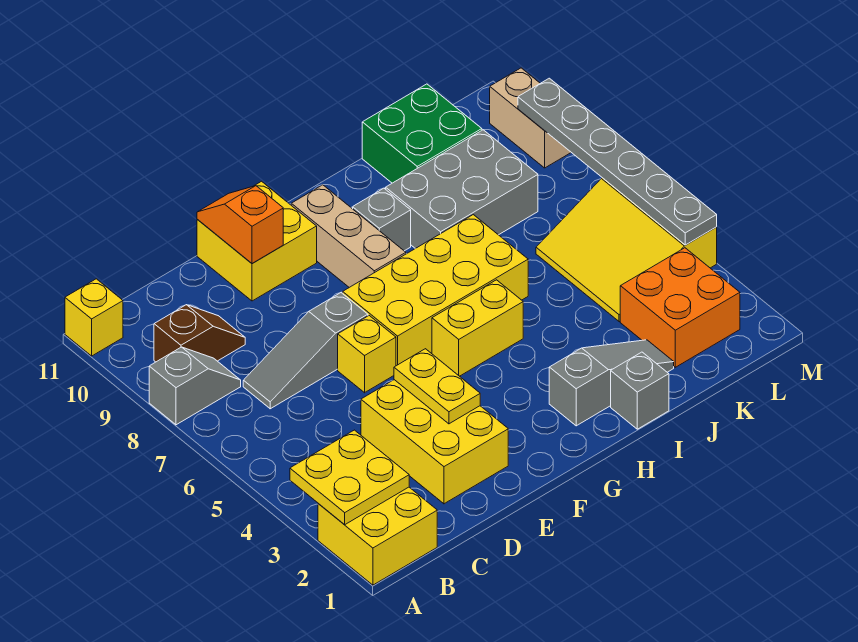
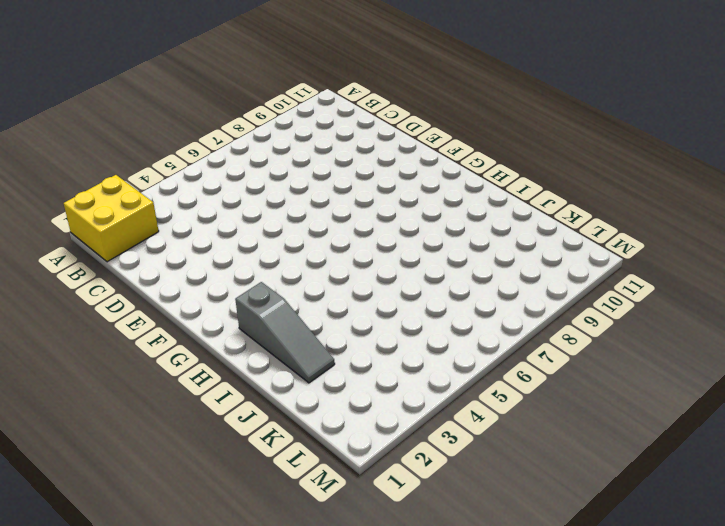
none -> grey 1x2 slope [149,347,241,425]
none -> yellow 1x1 brick [65,279,123,356]
none -> brown 1x2 slope [154,305,245,362]

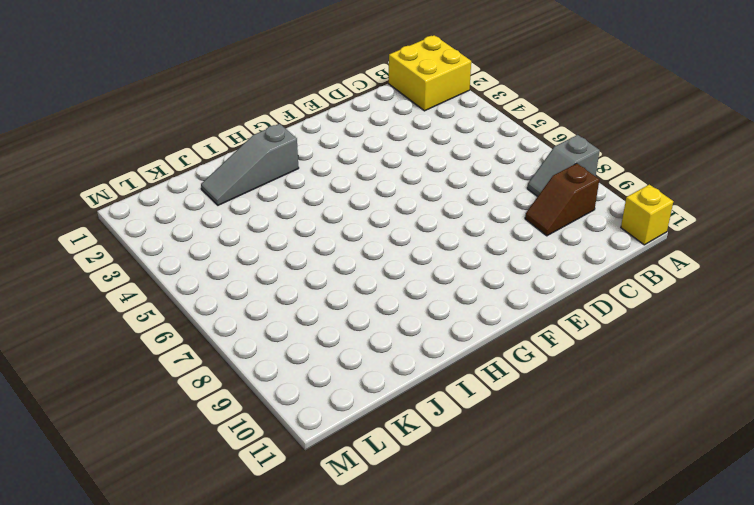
none -> grey 1x3 slope [243,293,368,409]
none -> yellow 2x3 brick [361,380,508,504]
none -> yellow 1x1 brick [338,316,396,393]

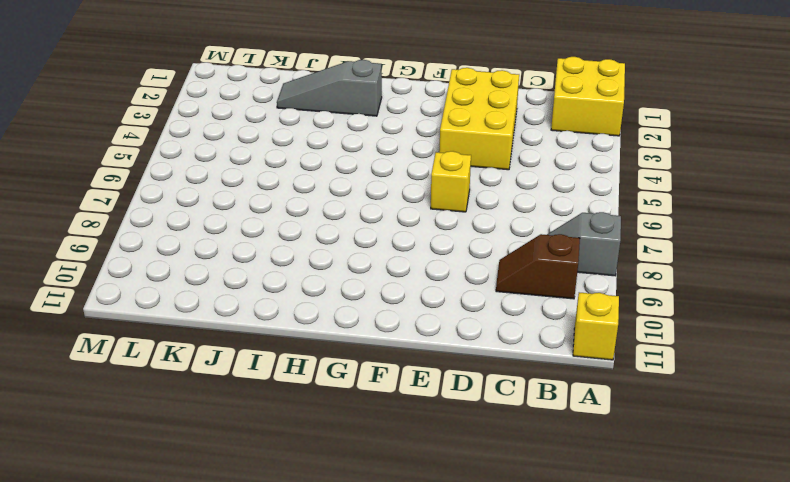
none -> grey 1x3 slope [243,293,368,409]
none -> yellow 2x2 brick [197,181,317,301]
none -> yellow 2x4 brick [343,215,528,366]

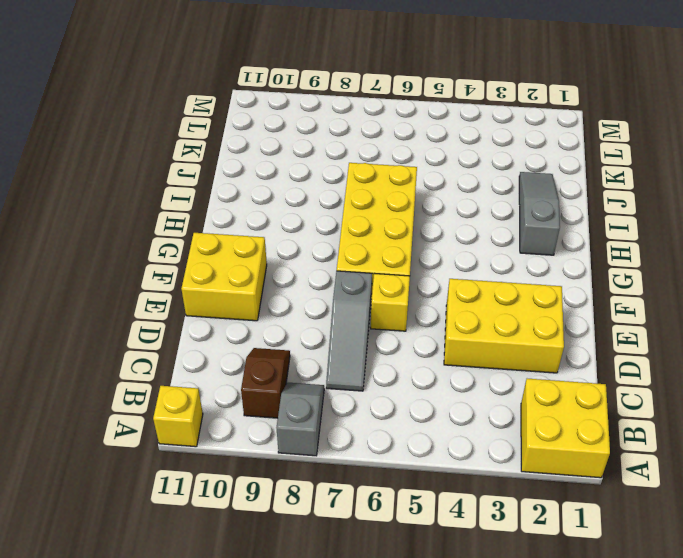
none -> yellow 1x2 brick [432,280,523,376]
none -> tan 1x3 brick [291,185,406,287]
none -> grey 1x1 brick [353,188,411,251]

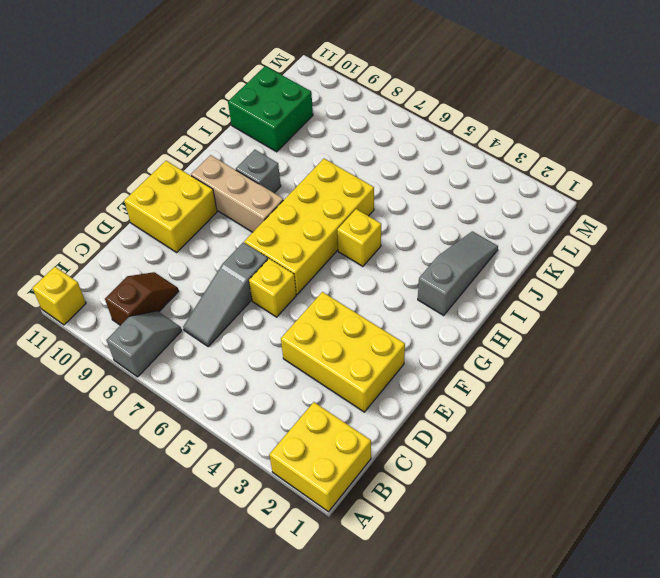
yellow 1x1 brick [337,209,381,266] -> yellow 1x2 brick [432,280,523,376]
none -> grey 1x1 brick [611,352,669,429]
none -> grey 2x3 brick [386,130,538,249]
none -> orange 2x2 brick [620,248,740,367]

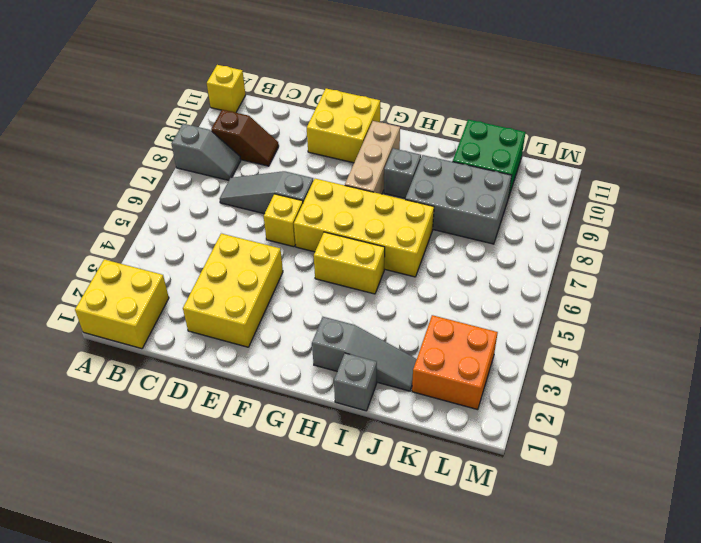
none -> yellow 3x3 slope [536,178,717,322]
none -> tan 1x2 brick [490,68,571,168]
none -> yellow 2x2 plate [290,430,409,525]

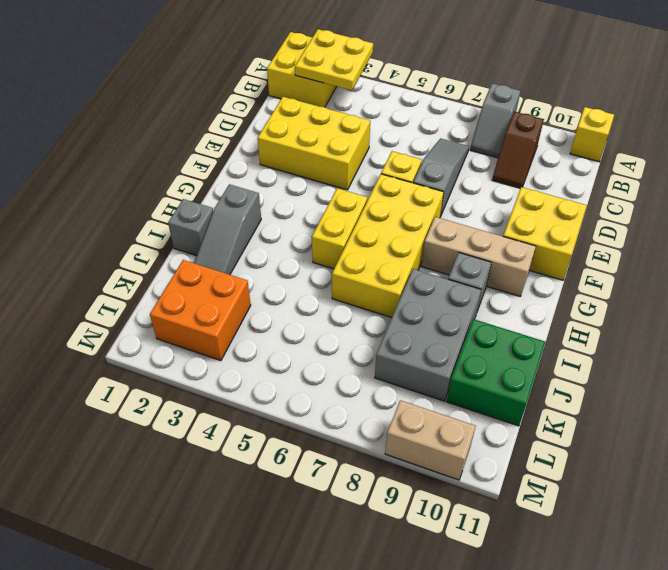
none -> yellow 3x3 slope [536,178,717,322]
none -> yellow 1x2 plate [394,349,480,424]
none -> orange 1x2 slope [197,186,283,264]

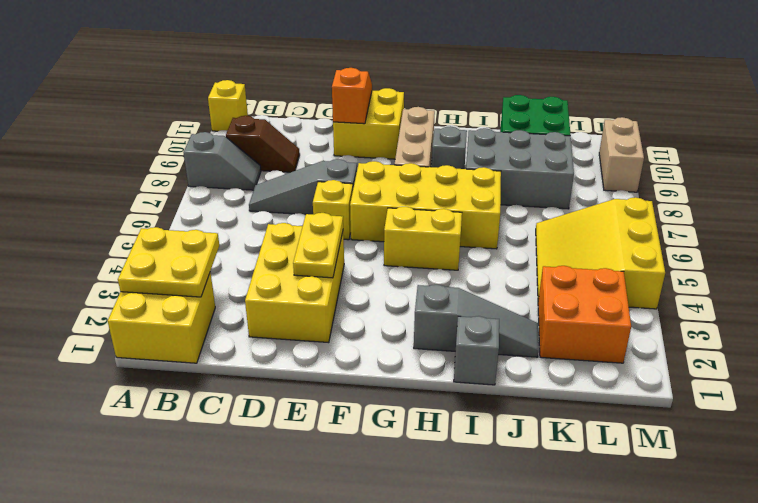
none -> grey 1x6 plate [518,78,717,245]

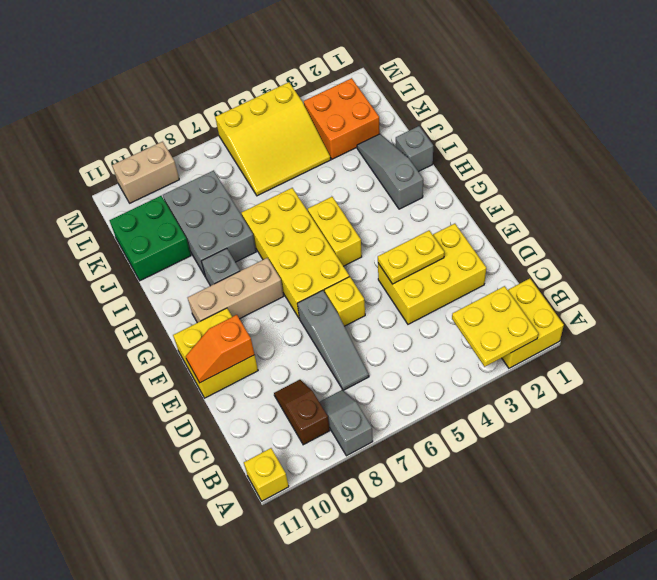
none -> grey 1x6 plate [518,78,717,245]

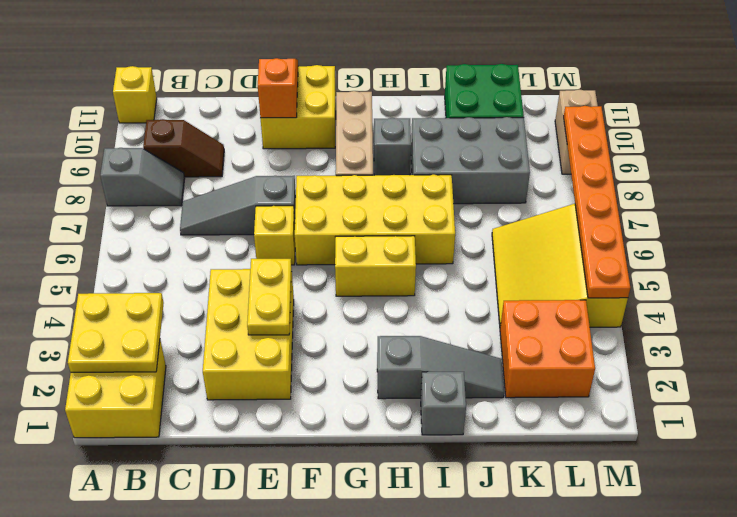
orange 1x6 plate [564,106,630,298] -> grey 1x6 plate [518,78,717,245]

